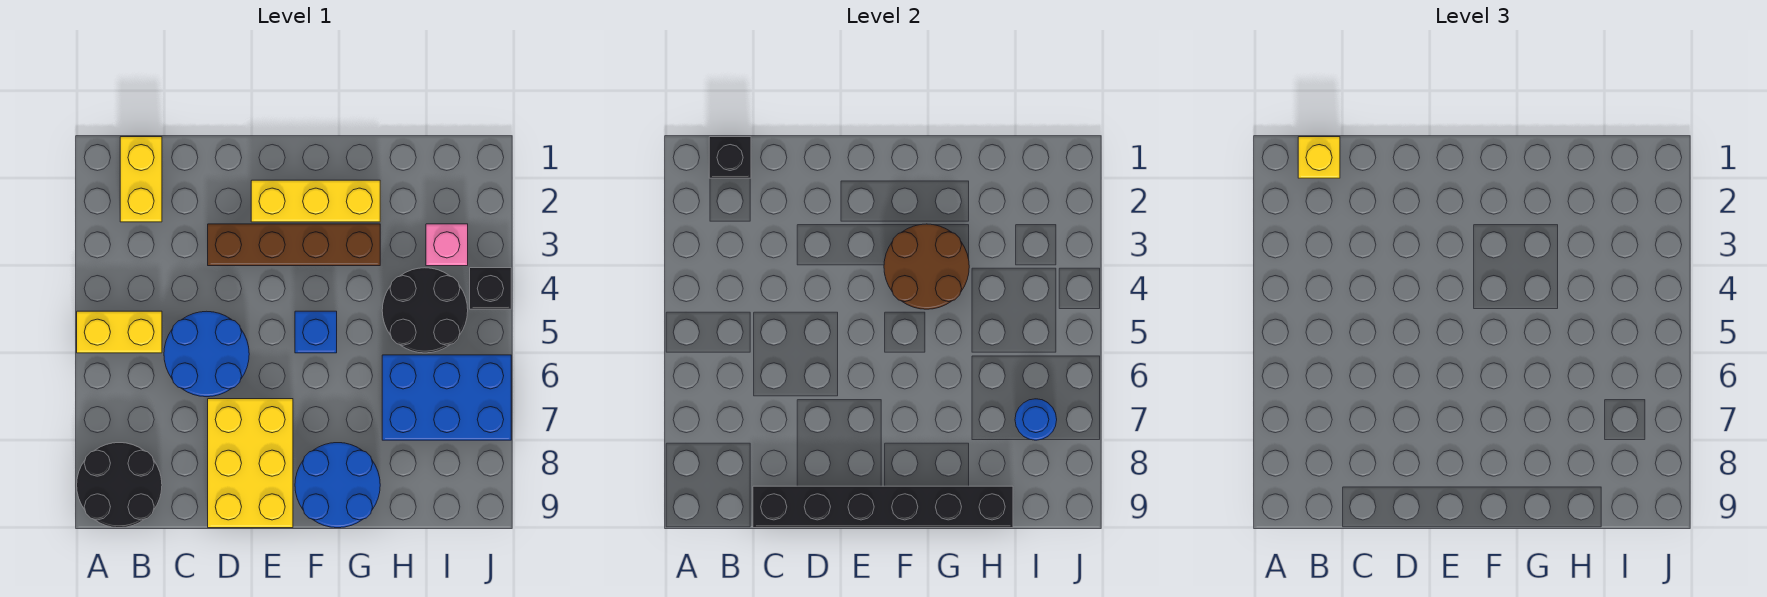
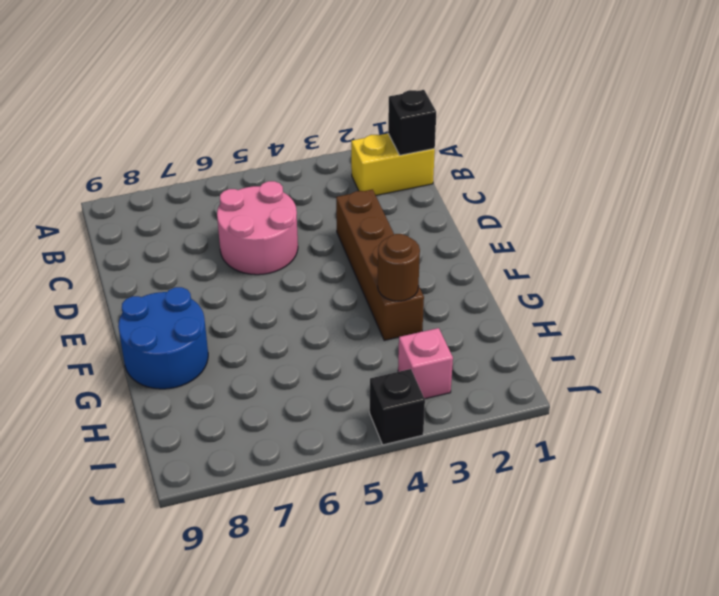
pink 2x2 round brick [217,181,298,275] -> blue 2x2 round brick [164,311,249,397]
brown 1x1 round brick [378,234,420,301] -> brown 2x2 round brick [884,224,969,309]
none -> yellow 1x2 brick [77,311,162,353]
none -> black 2x2 round brick [77,443,162,528]
none -> yellow 2x3 brick [208,399,293,528]

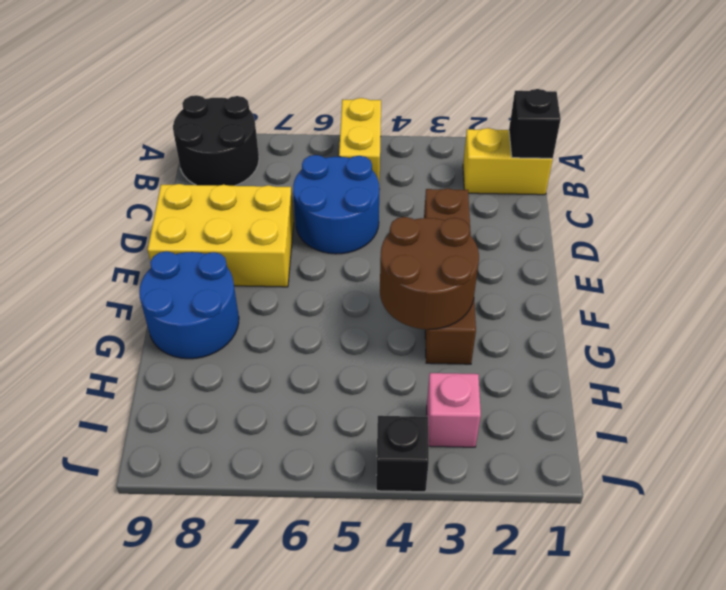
none -> yellow 1x3 brick [251,180,380,222]
none -> blue 1x1 brick [295,311,337,353]
none -> black 2x2 round brick [382,268,468,353]

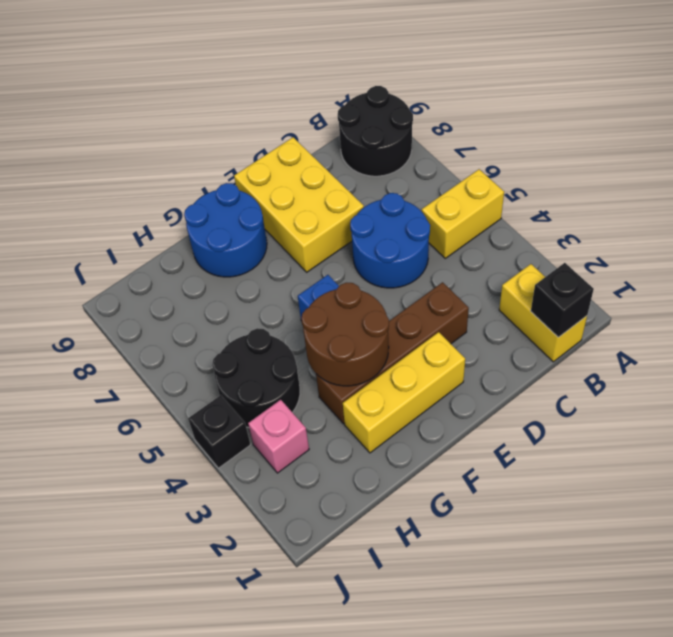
none -> blue 2x3 brick [382,355,511,440]
none -> black 1x6 brick [753,486,1013,528]
none -> blue 1x1 round brick [1015,399,1057,440]

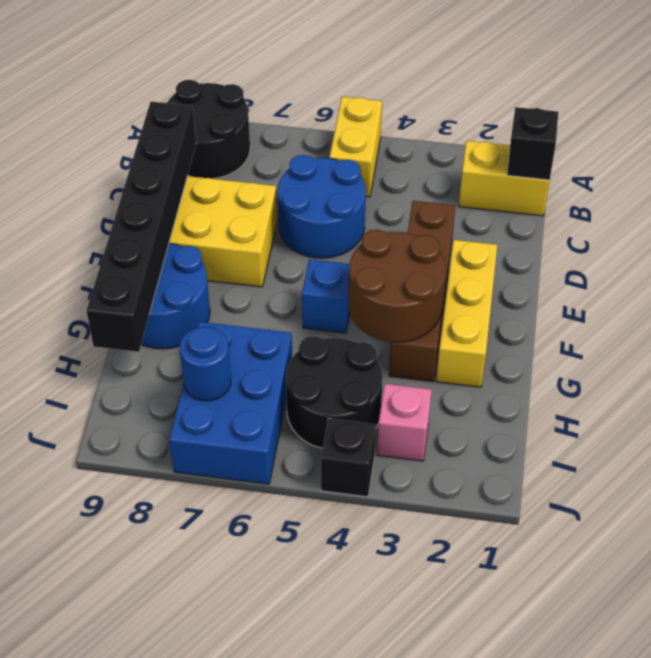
none -> yellow 1x1 brick [1298,137,1340,178]

